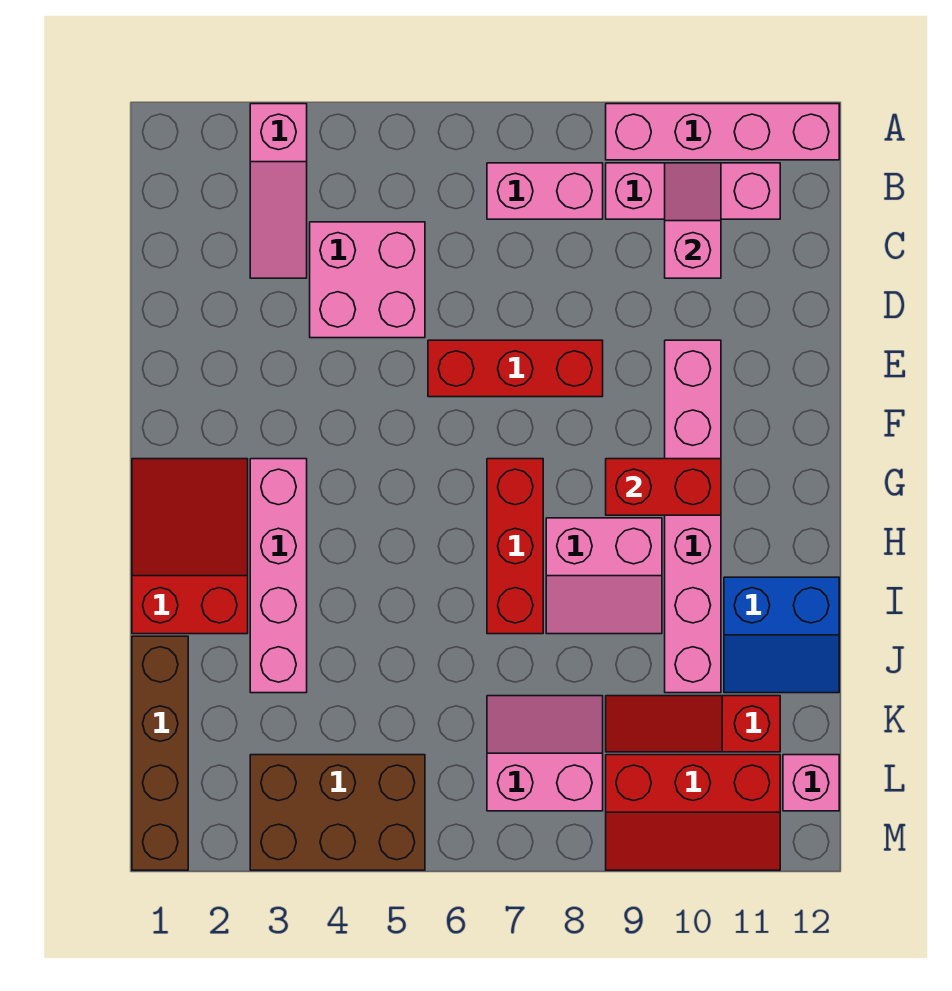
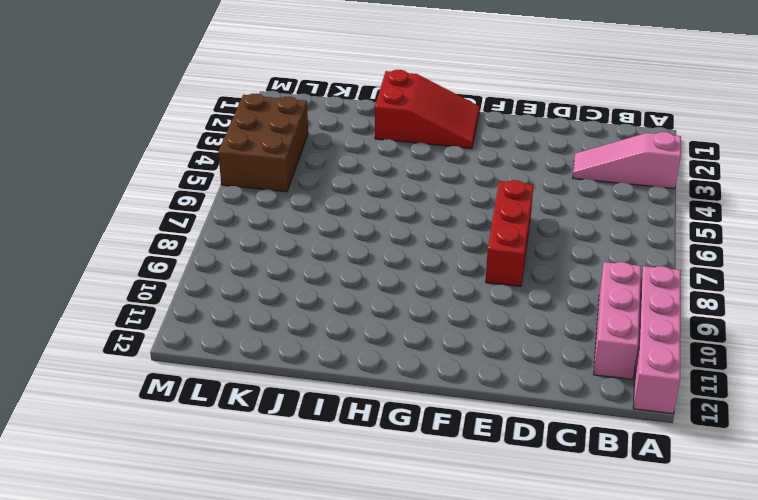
none -> pink 1x2 brick [487,163,603,219]
none -> pink 2x2 brick [310,222,425,338]
none -> pink 1x6 brick [665,340,721,693]

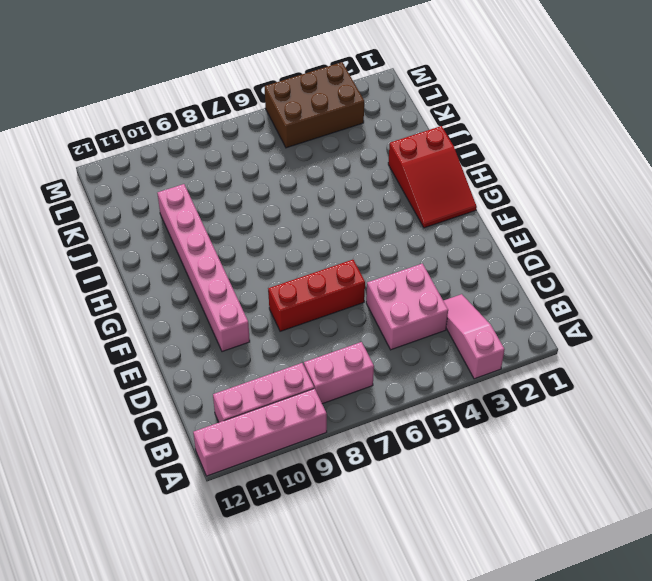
none -> pink 1x4 brick [250,459,307,693]
none -> red 1x3 brick [487,459,543,634]
none -> pink 2x2 slope [546,518,662,634]

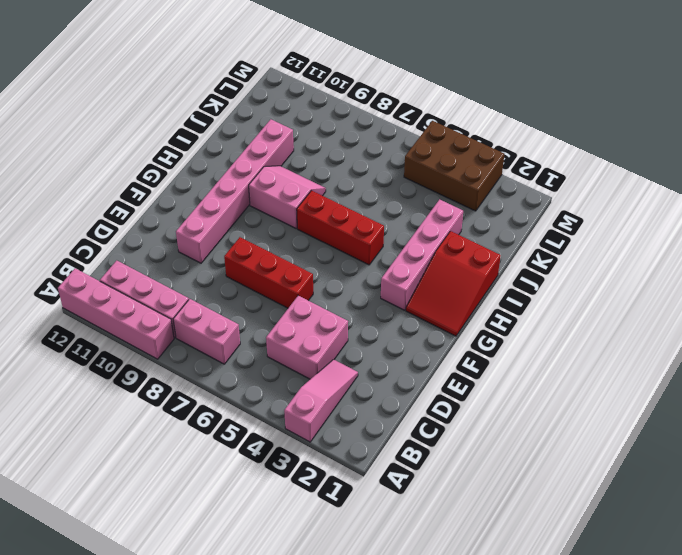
red 1x3 brick [297,191,384,265] -> red 1x3 brick turned to [487,459,543,634]
none -> blue 2x2 slope [724,577,839,693]
none -> brown 1x4 brick [132,636,188,870]
none -> pink 2x2 slope [487,696,603,811]

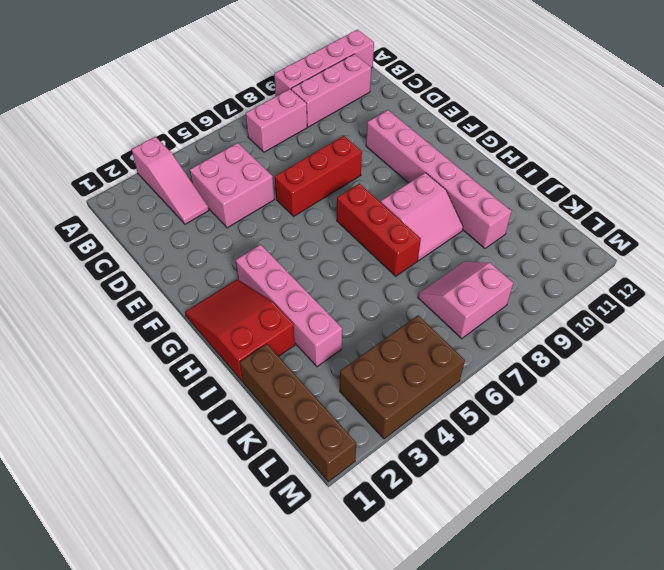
none -> blue 2x2 slope [724,577,839,693]
none -> red 1x3 slope [606,696,780,752]
none -> red 2x3 slope [606,755,780,870]

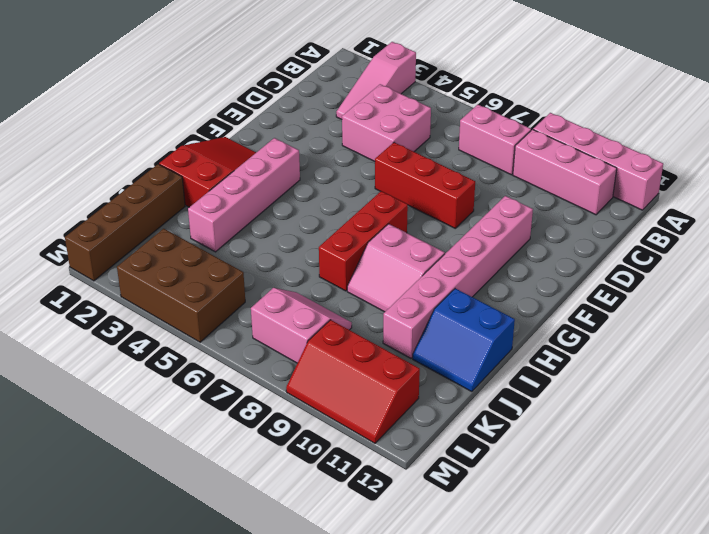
none -> red 1x3 slope [606,696,780,752]
none -> pink 1x1 brick [783,755,839,811]
none -> pink 1x2 slope [665,163,721,278]

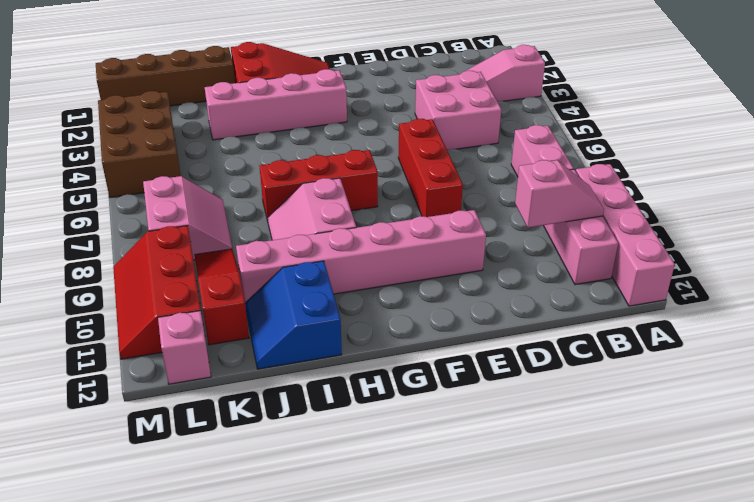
none -> red 1x2 brick [606,459,721,515]

